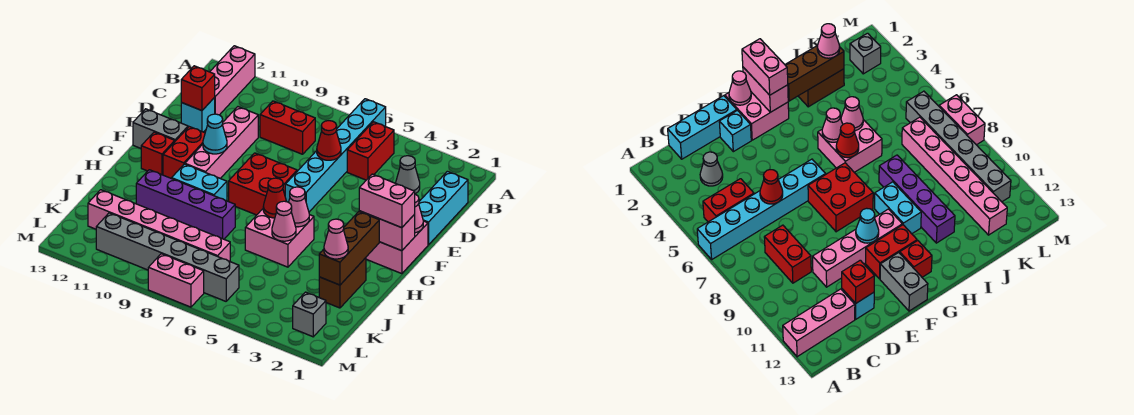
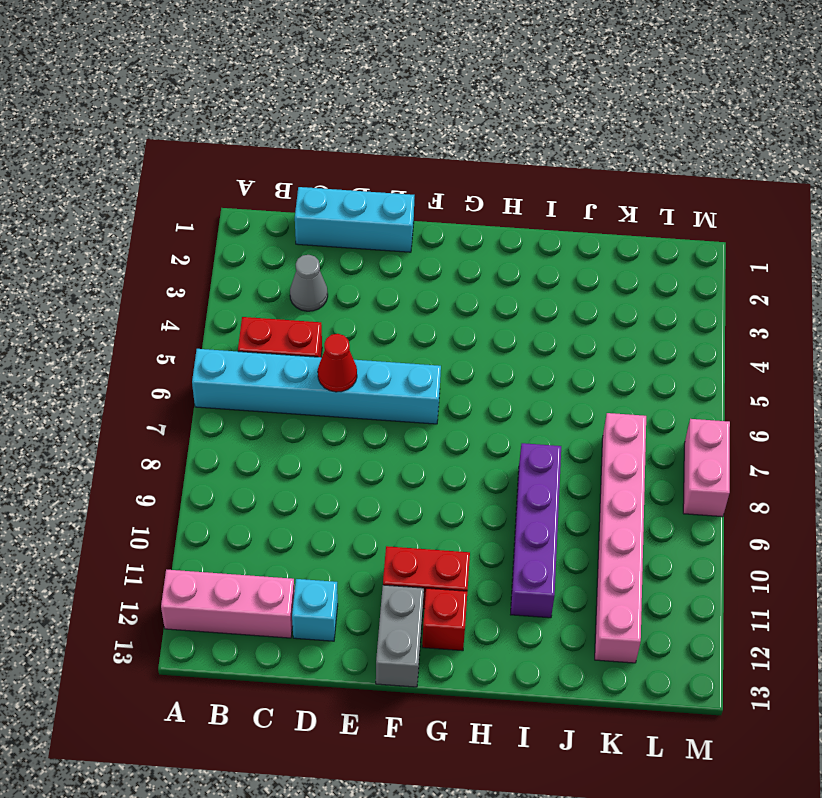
none -> red 1x2 brick [260,101,315,154]
none -> pink 1x4 brick [185,107,258,178]
none -> cyan 1x1 brick [719,110,751,152]
none -> pink 2x2 brick [366,221,428,274]

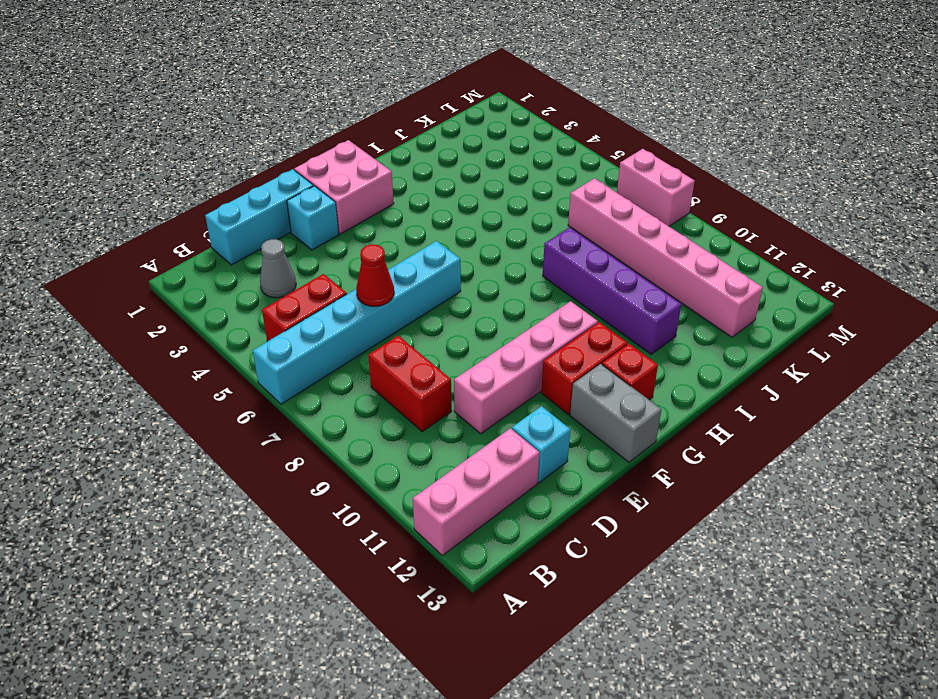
none -> red 2x2 brick [229,153,297,215]
none -> pink 2x2 brick [245,209,314,267]
none -> cyan 1x2 brick [172,164,227,201]
none -> brown 1x2 brick [319,258,366,308]

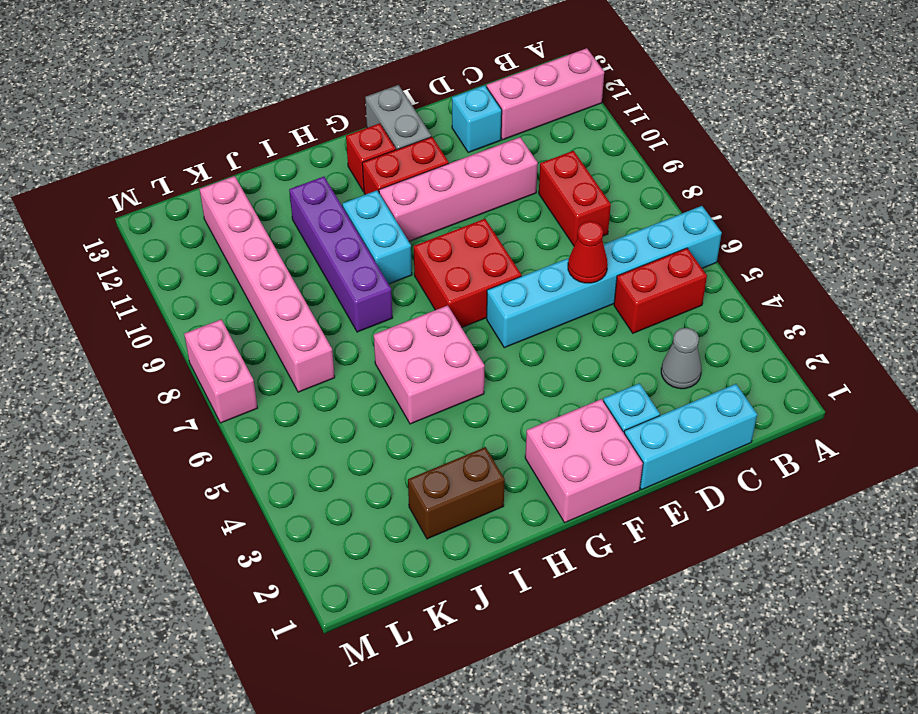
none -> grey 1x1 brick [293,292,326,337]
none -> grey 1x6 brick [96,213,239,301]
none -> red 1x1 brick [181,66,215,111]
none -> pink 1x1 cone [414,194,423,233]

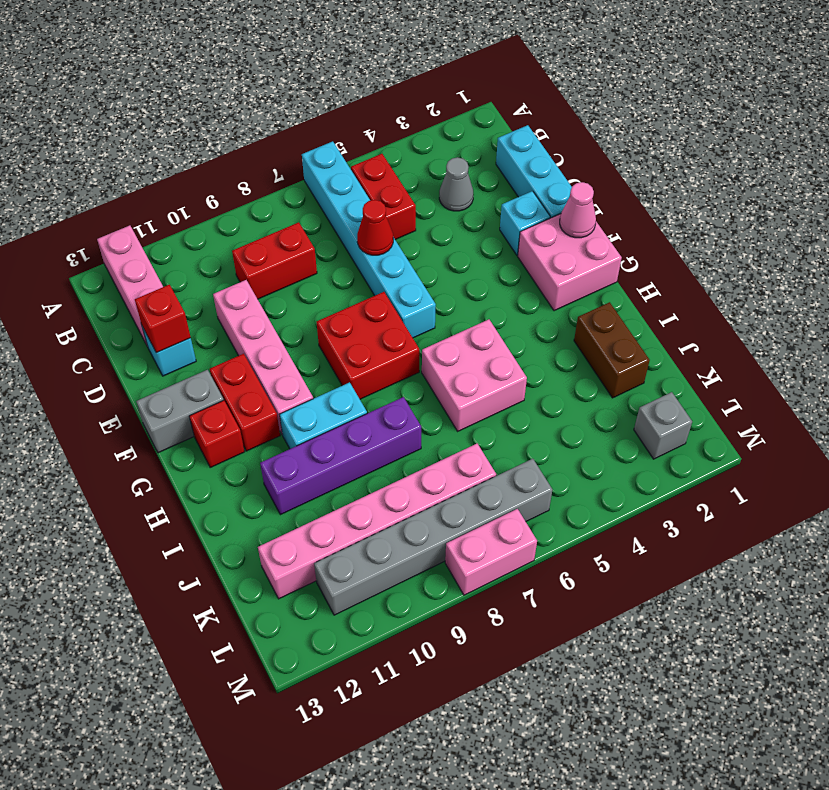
none -> cyan 1x1 cone [203,114,227,154]
none -> pink 1x2 brick [359,211,415,251]
none -> brown 1x3 brick [319,212,379,285]
none -> pink 1x1 cone [289,187,309,227]

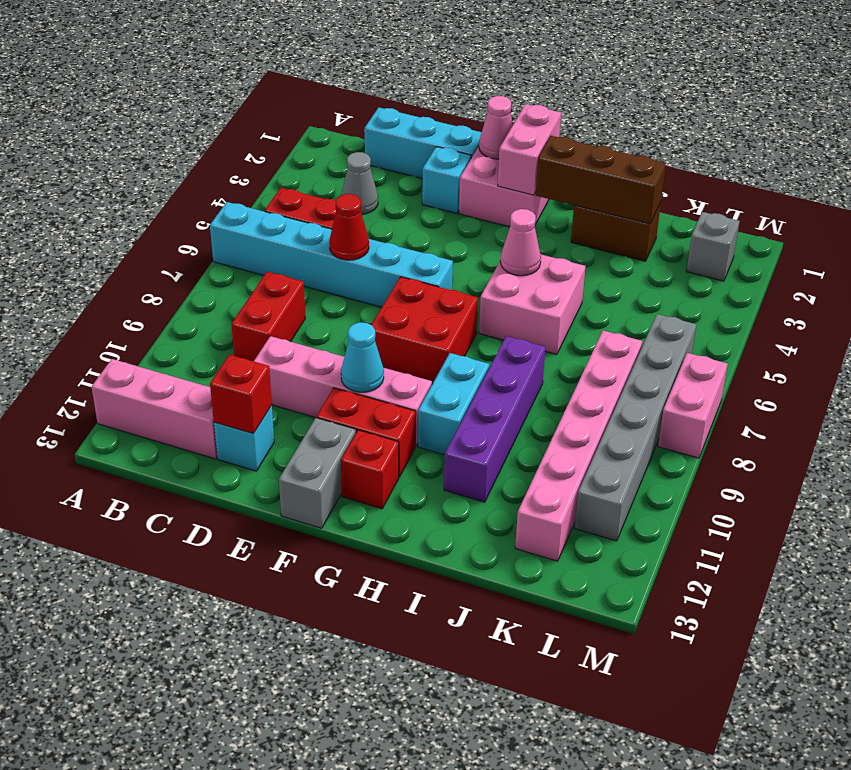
none -> red 1x1 cone [263,178,287,218]
none -> pink 1x1 cone [272,201,296,241]
none -> pink 1x2 brick [359,174,415,228]
none -> pink 1x1 cone [324,219,348,259]

